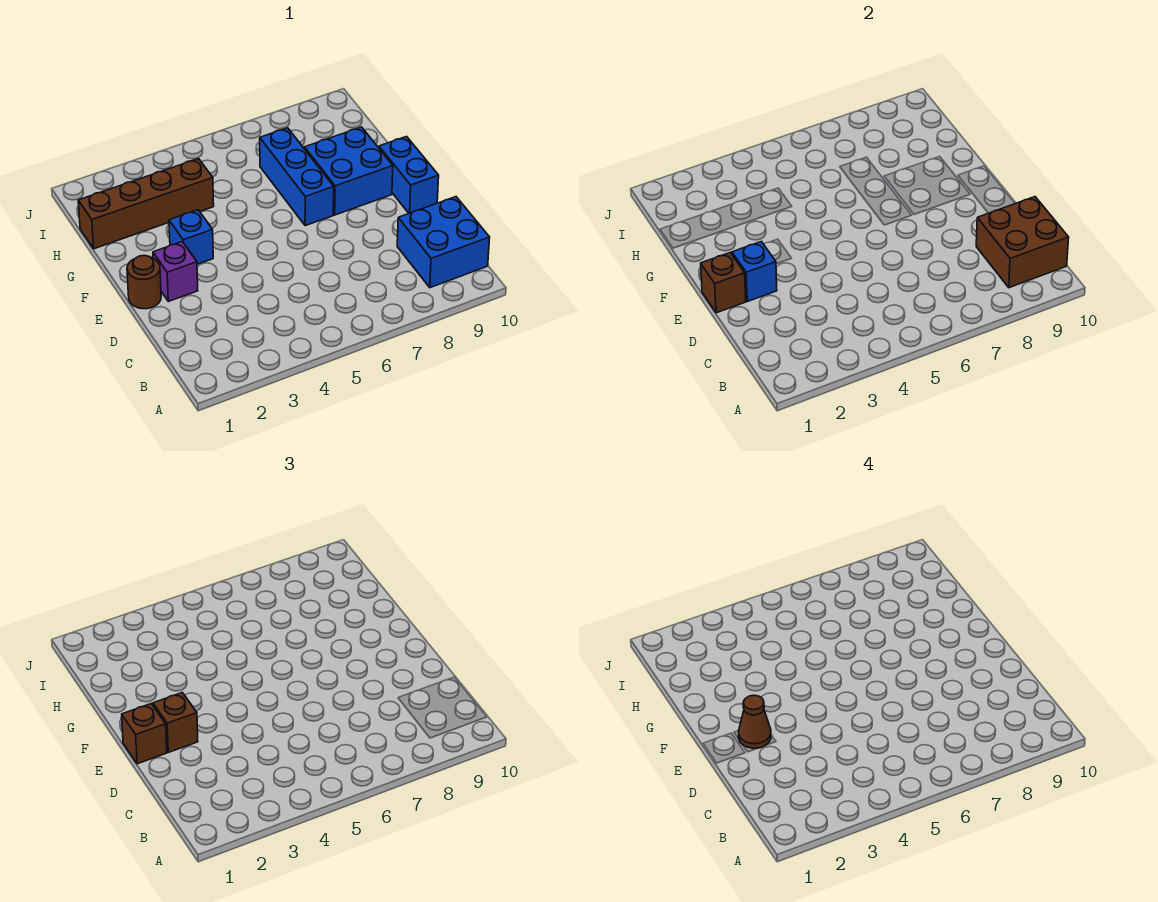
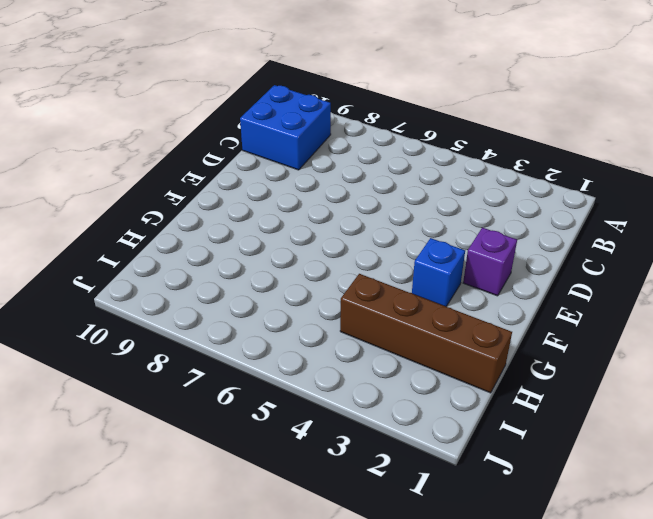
none -> brown 1x1 round brick [127,255,161,309]
none -> blue 1x2 brick [379,137,439,213]
none -> blue 1x3 brick [260,128,334,226]

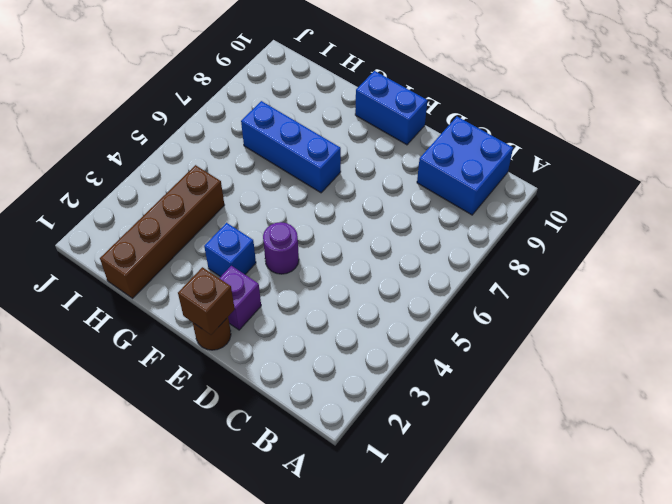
purple 1x1 round brick [263,222,299,274] -> none
none -> blue 2x2 brick [305,127,393,215]
none -> brown 2x2 brick [976,197,1069,288]
none -> blue 1x1 brick [732,242,777,301]

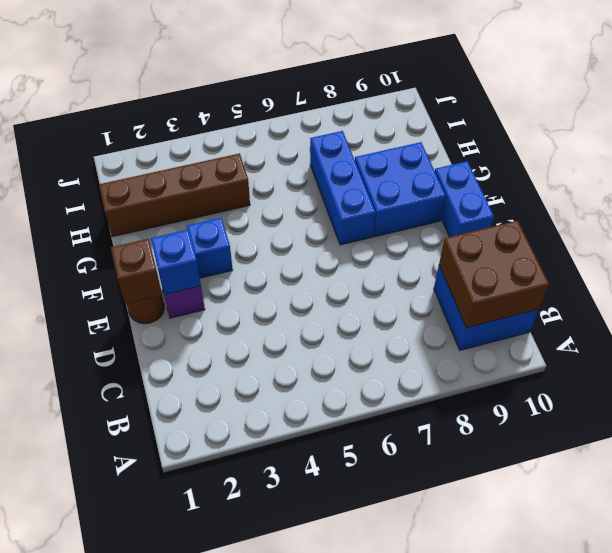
none -> brown 1x1 brick [122,704,167,764]
none -> brown 1x1 brick [153,693,198,752]
none -> brown 1x1 cone [739,695,771,748]

